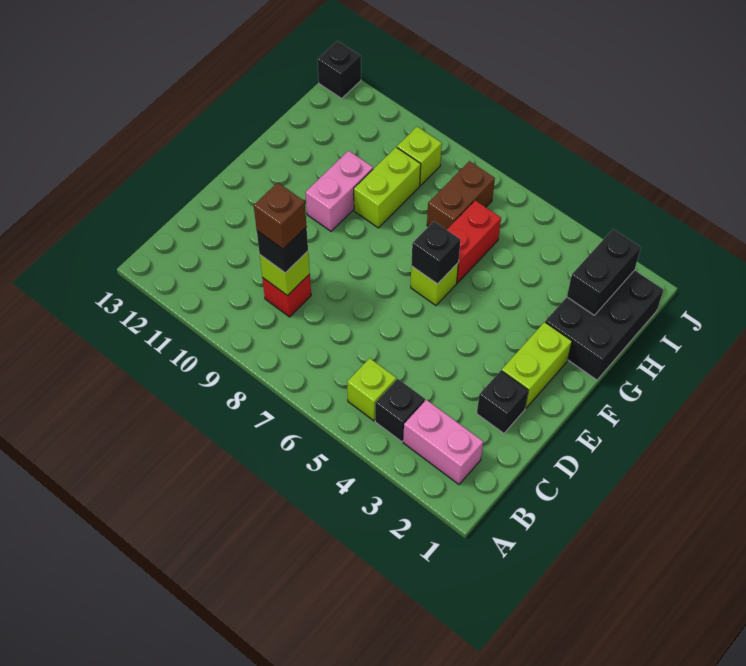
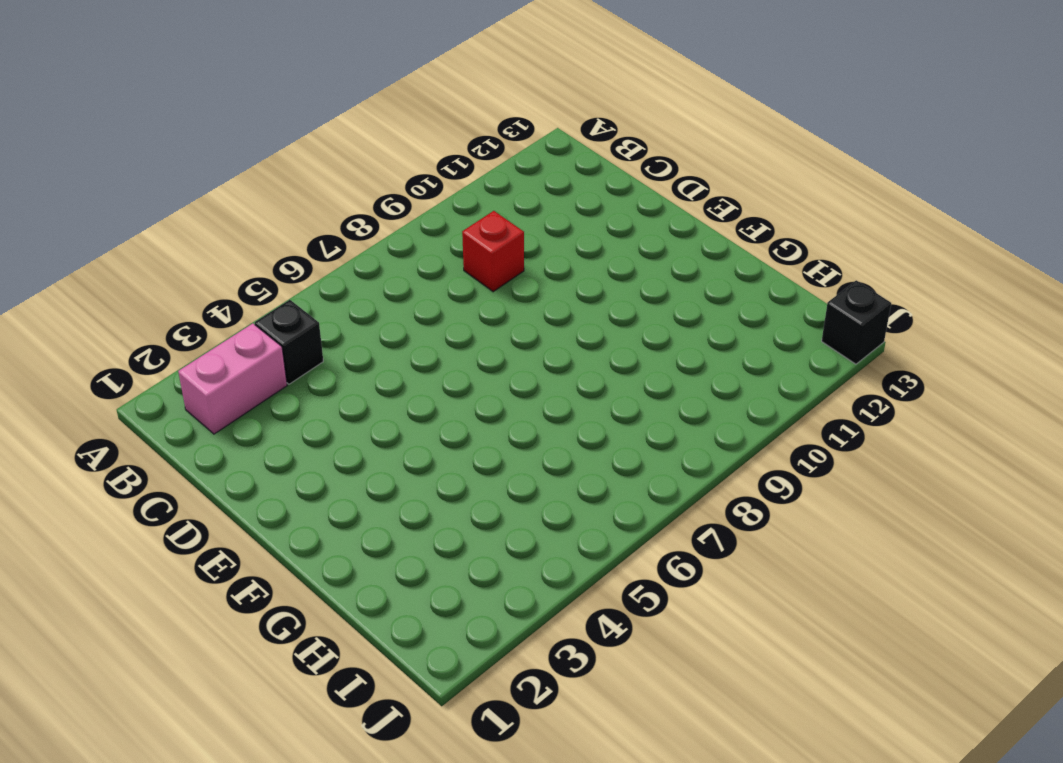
none -> lime 1x1 brick [347,358,396,421]
none -> black 1x1 brick [477,371,528,433]
none -> lime 1x2 brick [502,322,572,409]

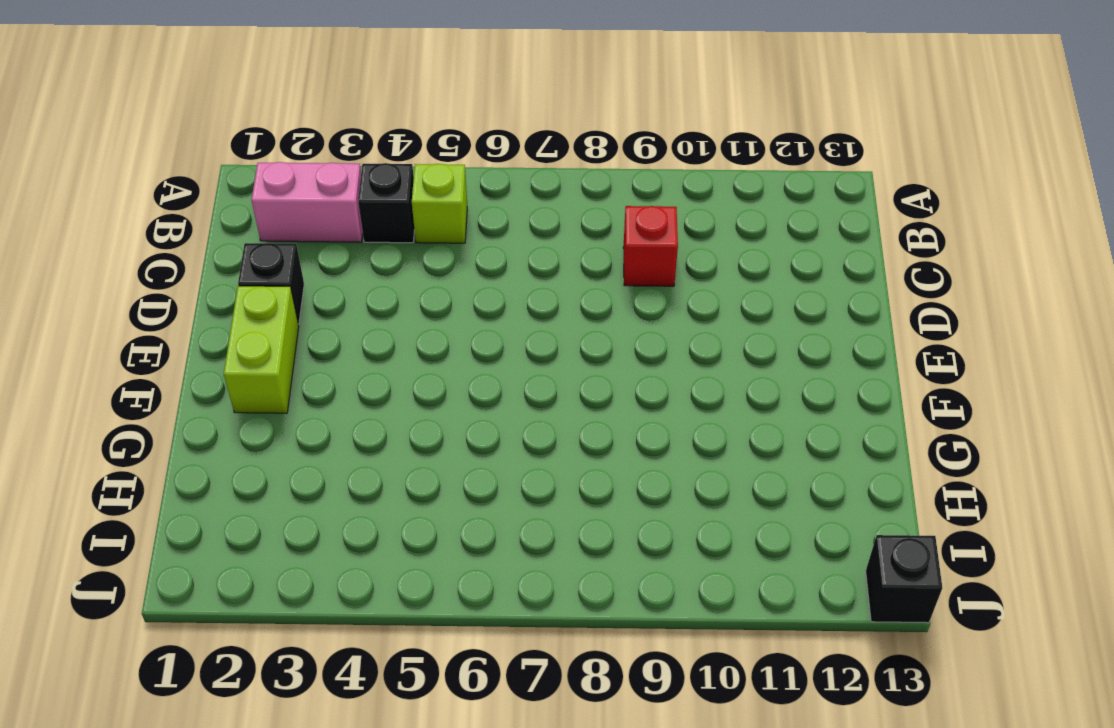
none -> lime 1x1 brick [411,263,458,305]
none -> pink 1x2 brick [305,151,373,231]
none -> black 2x3 brick [545,270,664,380]

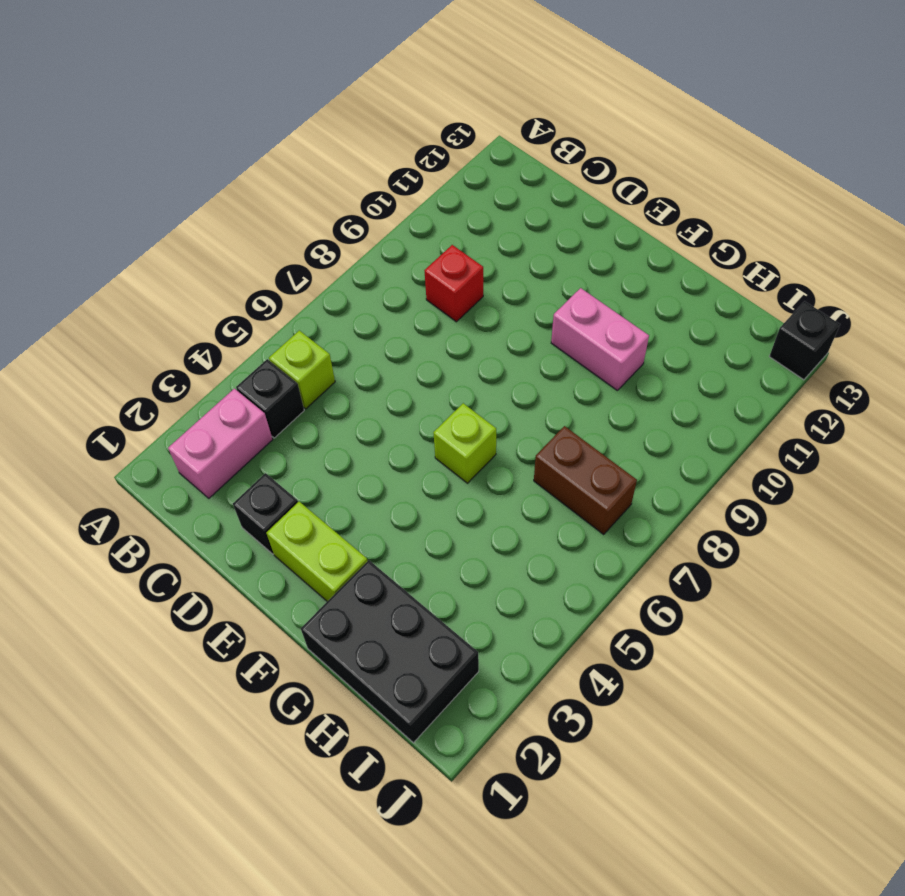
none -> red 1x2 brick [447,200,501,283]
none -> lime 1x2 brick [354,147,421,228]
none -> lime 1x1 brick [397,127,442,186]

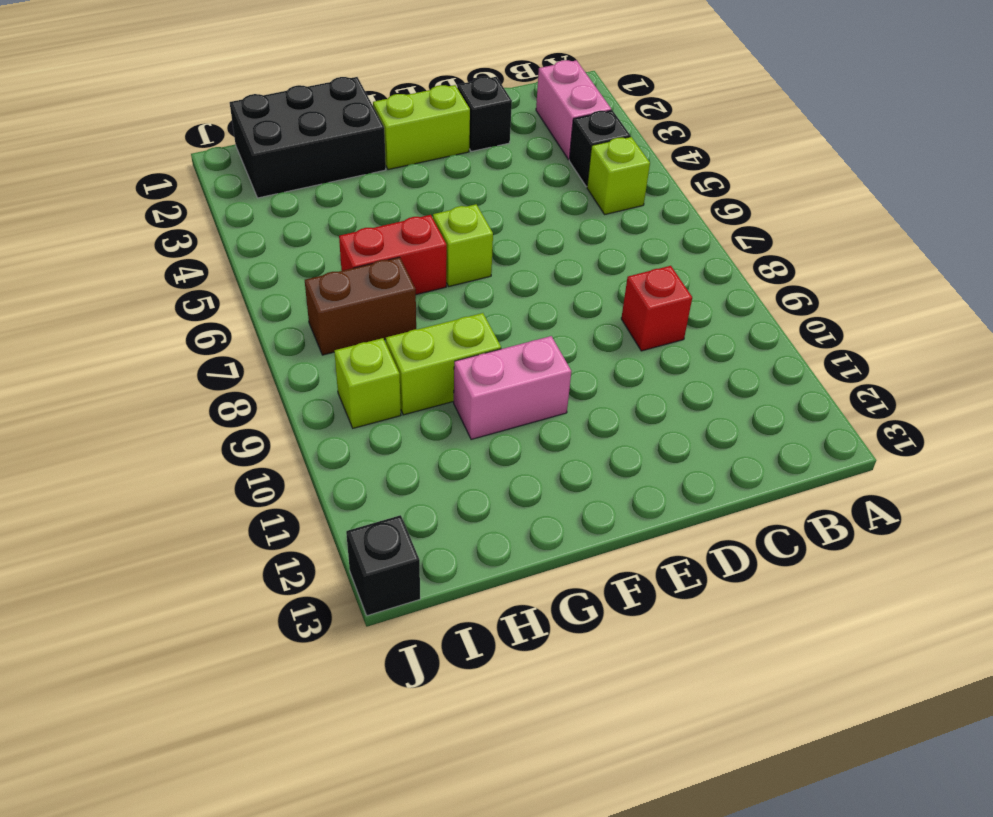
none -> lime 1x1 brick [260,251,310,295]
none -> black 1x1 brick [411,221,460,284]
none -> black 1x2 brick [567,229,641,315]

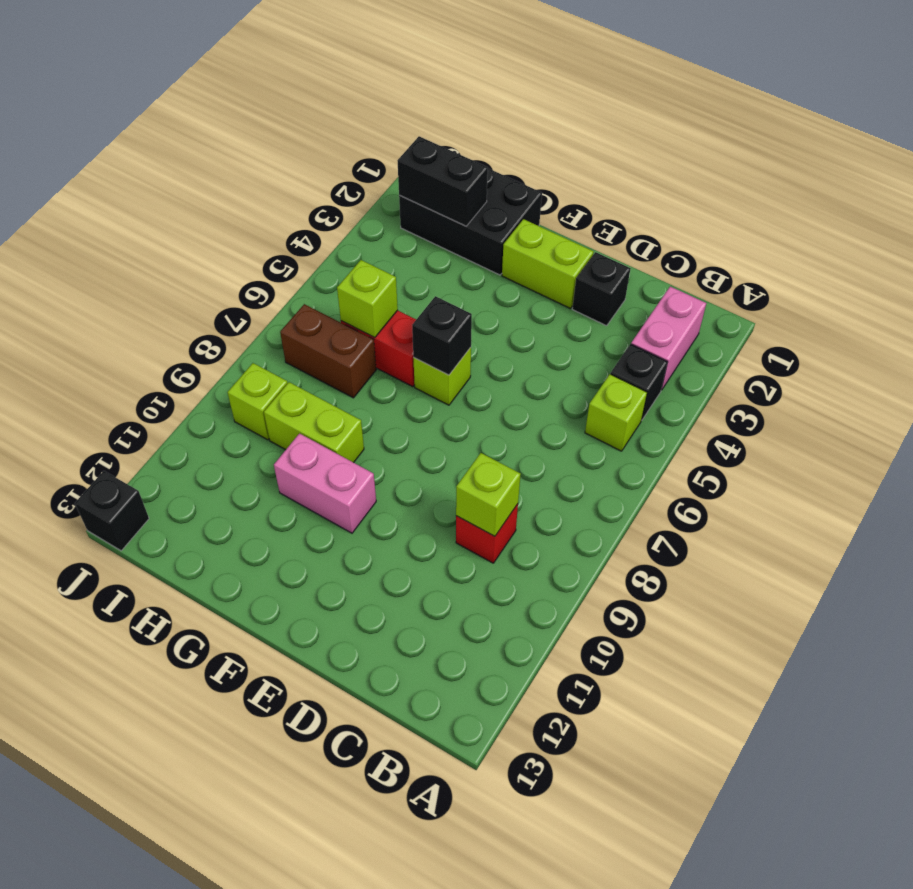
lime 1x1 brick [337,260,398,338] -> none
none -> black 1x1 brick [257,227,308,273]
none -> brown 1x1 brick [254,183,307,249]

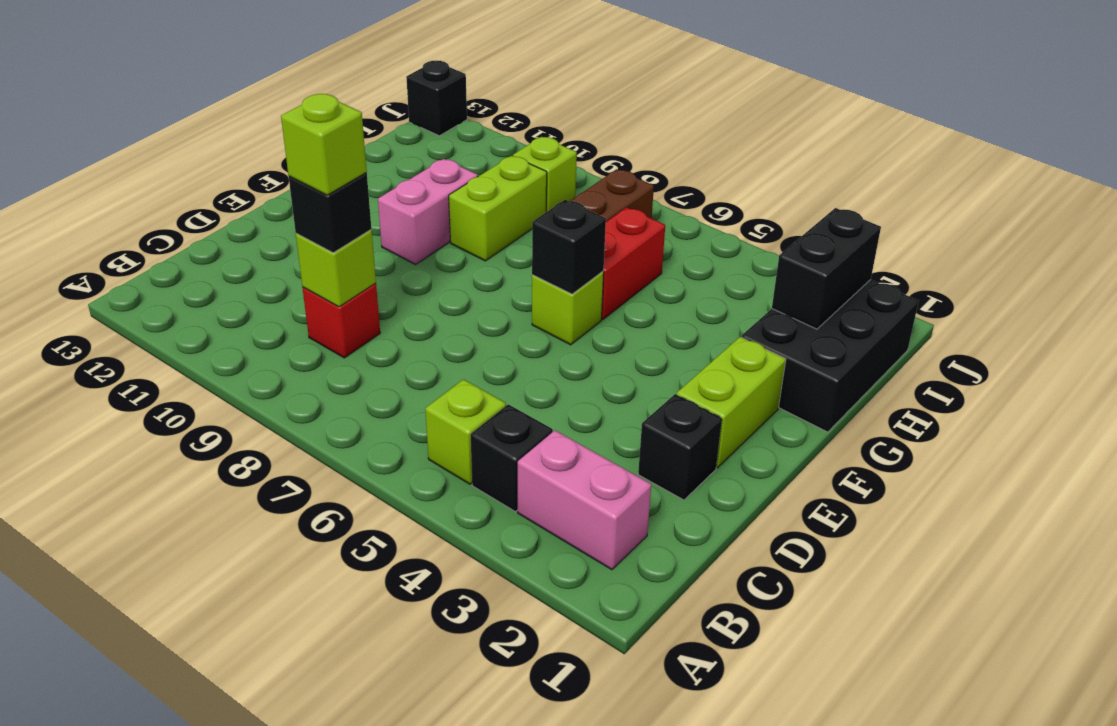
lime 1x1 brick [281,94,367,195] -> brown 1x1 brick [254,183,307,249]

